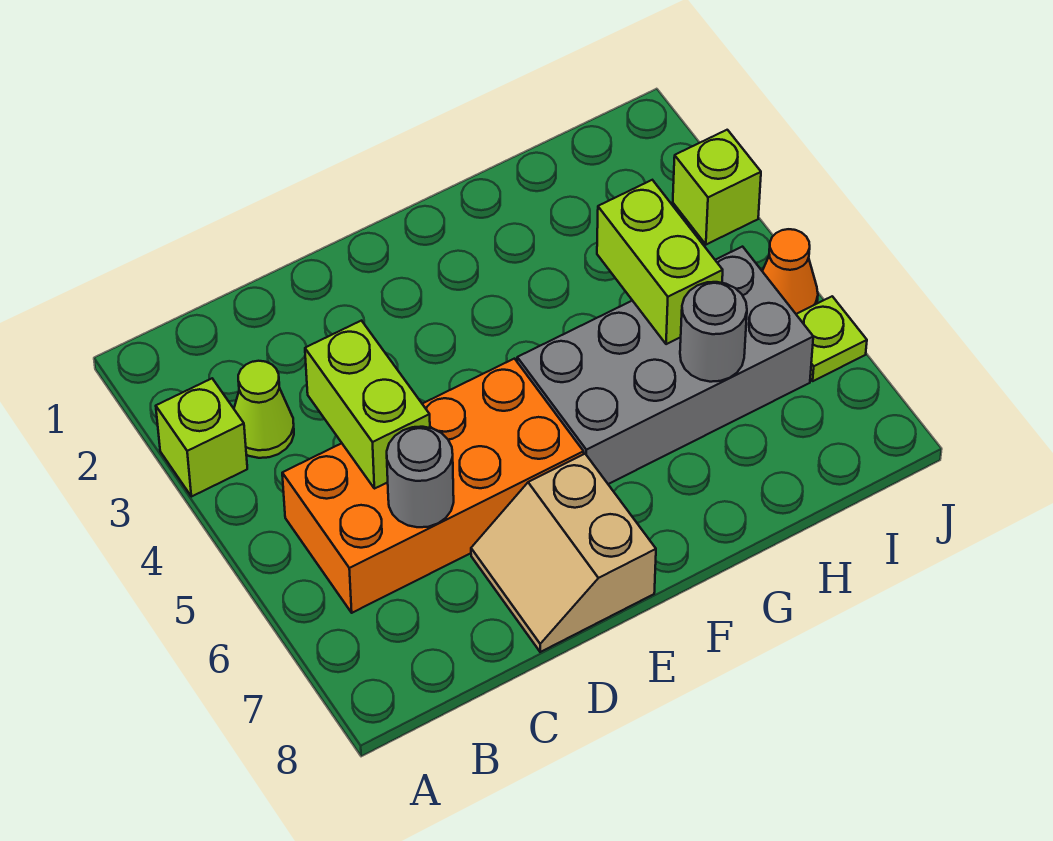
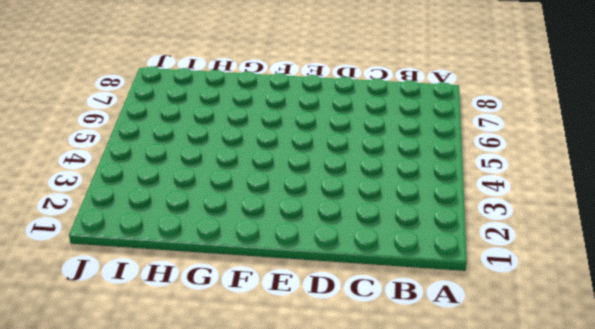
none -> lime 1x1 brick [156,379,247,497]
none -> lime 1x1 cone [234,361,294,458]
none -> orange 2x4 brick [282,359,584,613]

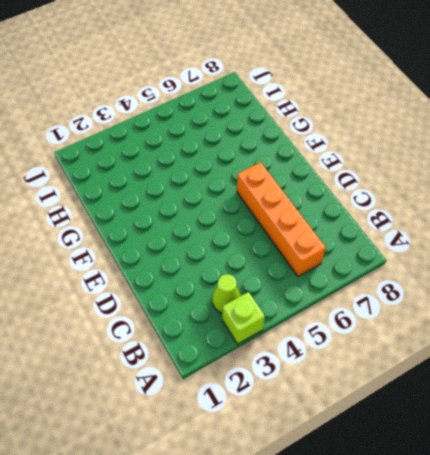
orange 1x4 brick [237,162,326,276] -> orange 2x4 brick [282,359,584,613]
none -> tan 2x2 slope [471,454,656,652]
none -> grey 2x4 brick [517,247,813,484]
none -> lime 1x1 brick [673,130,761,245]

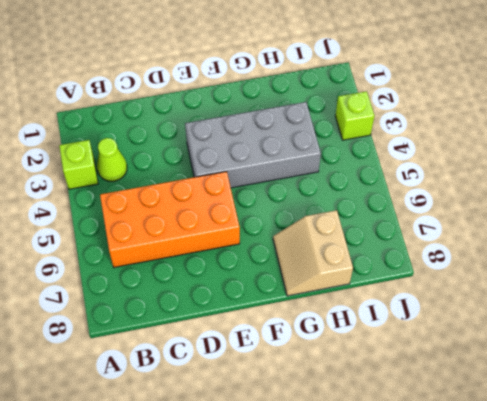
grey 2x4 brick [185,102,321,188] -> grey 2x4 brick moved to [517,247,813,484]
tan 2x2 slope [273,210,353,296] -> tan 2x2 slope moved to [471,454,656,652]
none -> orange 1x1 cone [762,229,818,314]
none -> lime 1x1 plate [796,296,867,381]
none -> lime 1x2 brick [305,321,430,489]

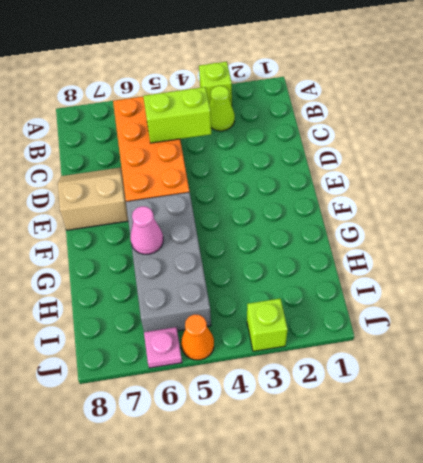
pink 1x1 cone [130,206,163,254] -> none
pink 1x1 plate [144,327,182,368] -> lime 1x1 plate [796,296,867,381]
none -> grey 1x1 round brick [387,427,454,527]
none -> lime 1x2 brick [597,180,723,344]
none -> grey 1x1 round brick [680,282,747,382]

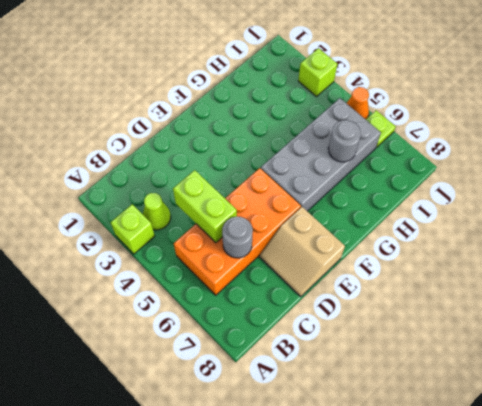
none -> lime 1x2 brick [597,180,723,344]

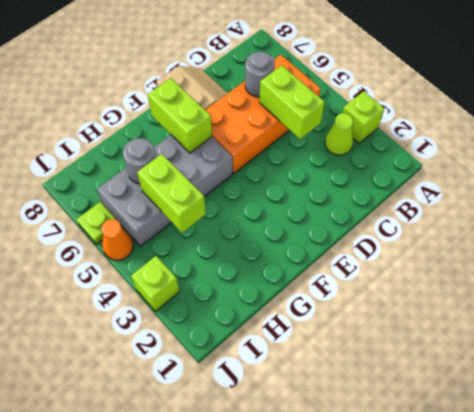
lime 1x2 brick [148,78,212,153] -> none

